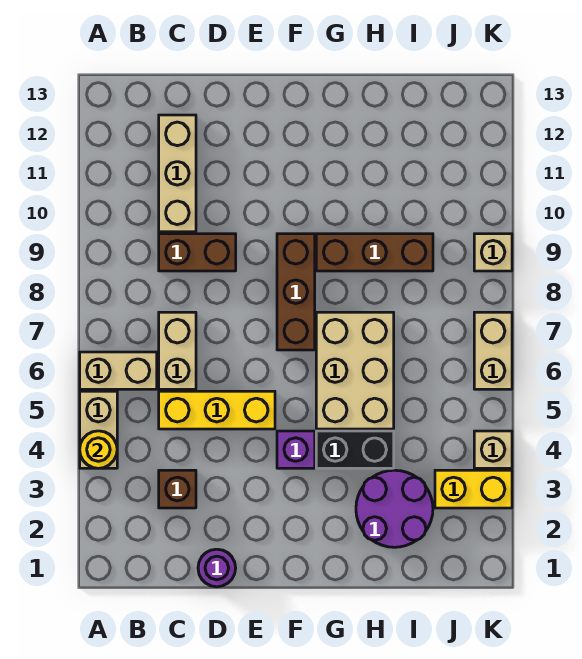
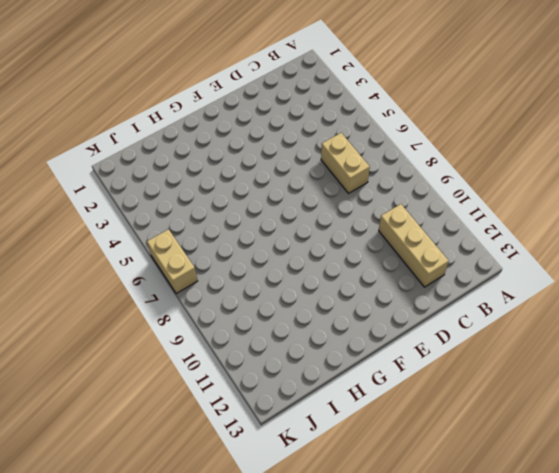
none -> tan 1x2 brick [80,391,117,468]
none -> tan 1x2 brick [80,352,157,389]
none -> brown 1x1 brick [159,470,196,508]

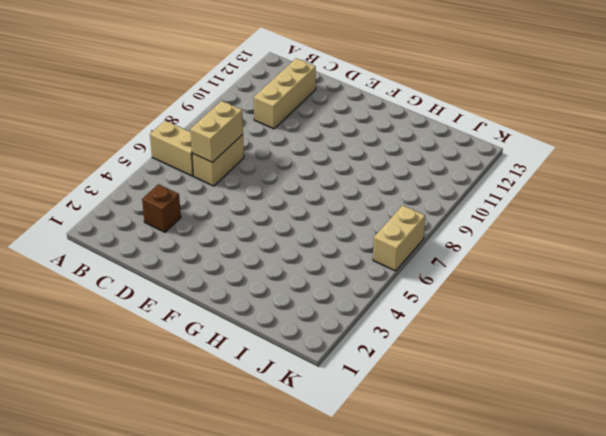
tan 1x2 brick [190,101,243,162] -> tan 1x2 brick moved to [80,391,117,468]
none -> yellow 1x3 brick [159,391,275,429]
none -> brown 1x2 brick [159,234,236,271]
none -> purple 1x1 round brick [198,549,236,587]

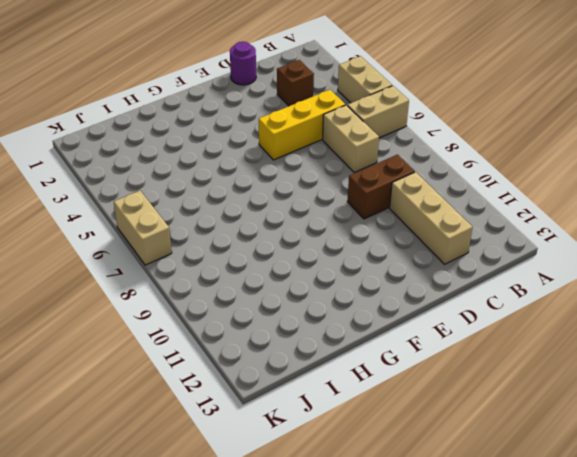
none -> purple 1x1 brick [277,431,315,468]
none -> brown 1x3 brick [277,234,315,350]
none -> black 1x2 brick [316,431,394,468]

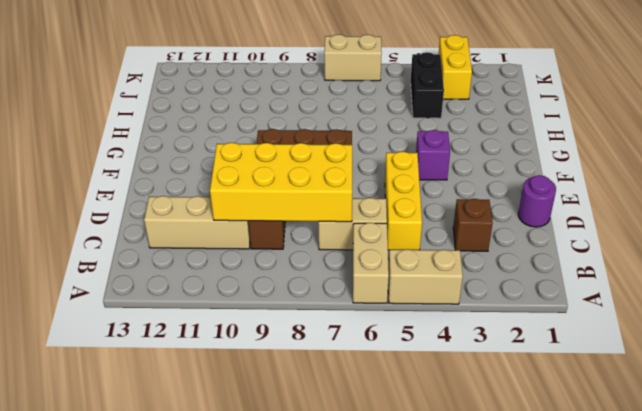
yellow 2x4 brick [210,143,352,222] -> none
black 1x2 brick [411,52,444,118] -> black 1x2 brick moved to [316,431,394,468]
none -> tan 2x3 brick [316,312,394,429]
none -> brown 1x3 brick [316,234,433,271]
none -> purple 2x2 round brick [356,470,433,547]

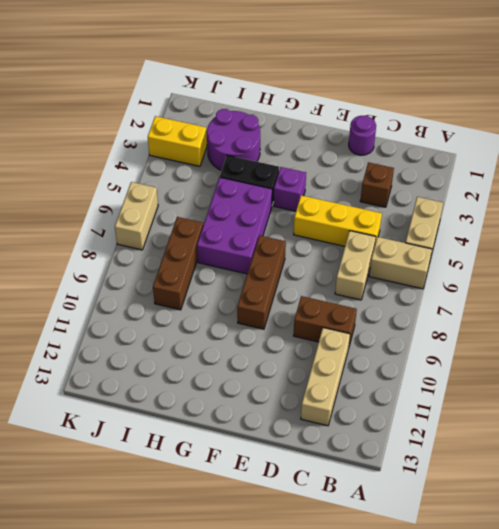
purple 2x3 brick [197,177,272,274] -> tan 2x3 brick [316,312,394,429]
brown 1x3 brick [153,217,203,310] -> brown 1x3 brick turned to [316,234,433,271]
none -> tan 1x1 brick [474,431,512,468]
none -> tan 1x1 brick [474,234,512,271]
none -> yellow 1x1 round brick [80,431,117,468]

